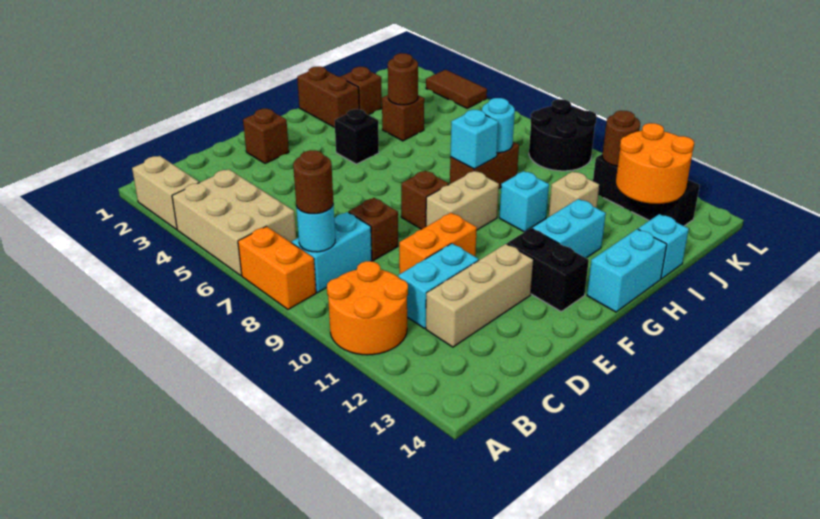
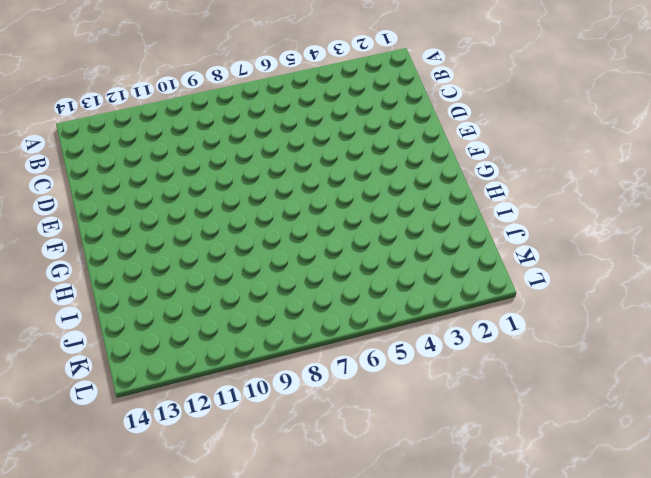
none -> tan 1x2 brick [132,156,199,229]
none -> tan 2x3 brick [172,169,296,276]
none -> orange 1x2 brick [238,226,316,310]
none -> orange 2x2 round brick [327,261,408,355]

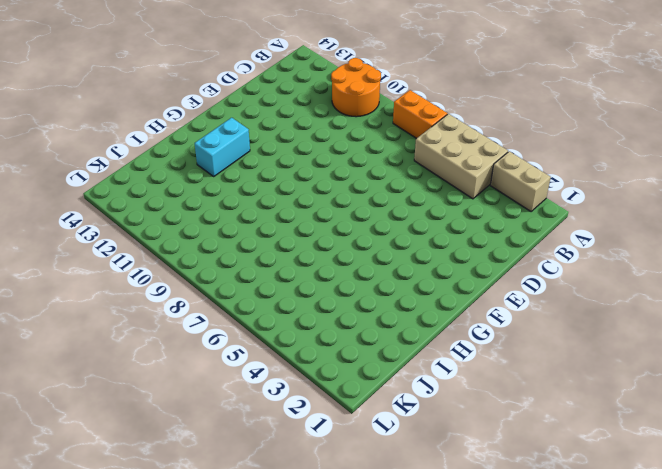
none -> cyan 1x2 brick [292,212,372,293]
none -> cyan 1x2 brick [398,244,479,328]
none -> tan 1x3 brick [426,244,534,347]
none -> brown 1x1 brick [348,198,398,261]

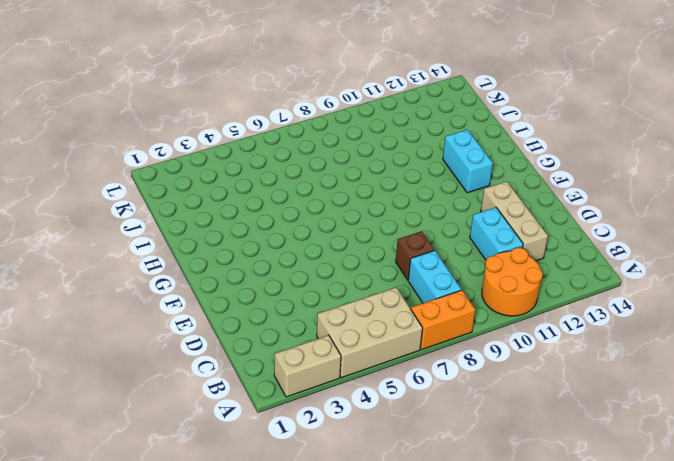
none -> orange 1x2 brick [399,213,477,274]
none -> brown 1x1 brick [243,109,289,164]
none -> brown 1x1 brick [401,170,449,229]
none -> tan 1x2 brick [426,171,499,230]

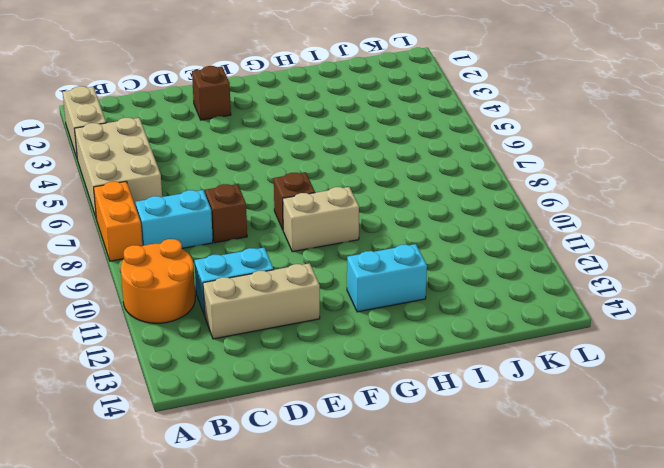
none -> orange 1x2 brick [399,213,477,274]
none -> black 1x2 brick [507,228,589,311]
none -> black 1x1 brick [335,109,379,164]
none -> cyan 1x2 brick [587,229,667,312]

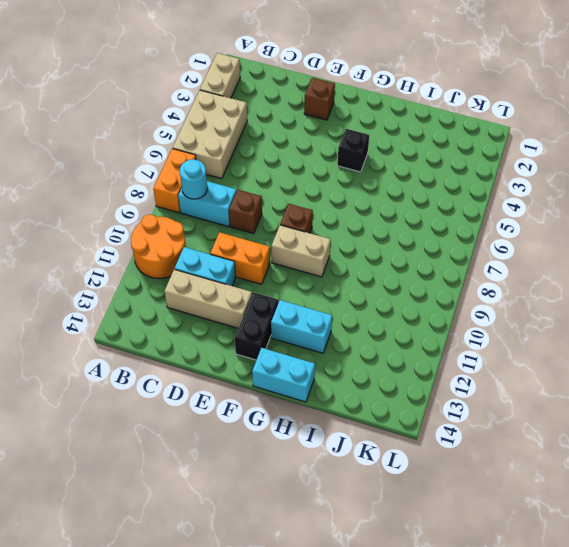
none -> brown 1x2 brick [297,67,359,127]
none -> brown 1x2 brick [450,142,519,188]
none -> cyan 1x1 brick [499,171,549,232]
none -> brown 1x1 brick [341,67,382,115]

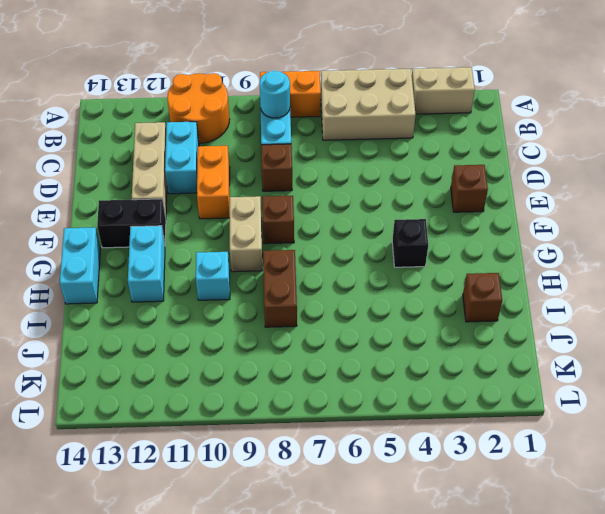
none -> brown 1x2 brick [297,67,359,127]
none -> brown 1x1 brick [382,95,424,141]
none -> tan 1x1 brick [549,172,599,216]
none -> cyan 1x1 brick [638,214,689,279]

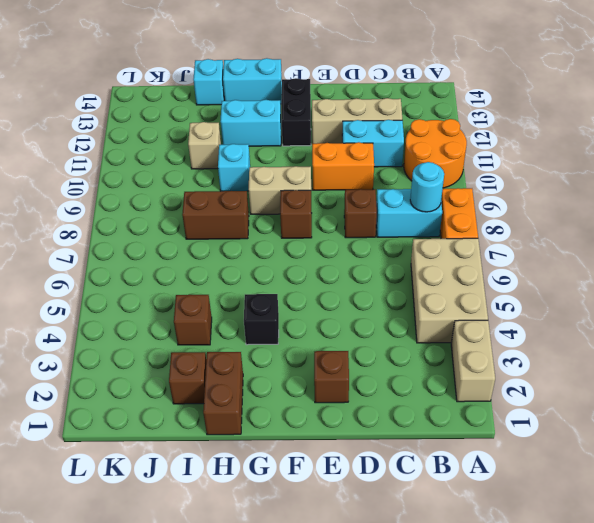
none -> black 2x2 round brick [529,99,597,171]
none -> black 1x3 brick [593,154,700,226]
none -> brown 1x2 tile [426,70,487,108]
none -> cyan 1x1 brick [450,110,498,169]

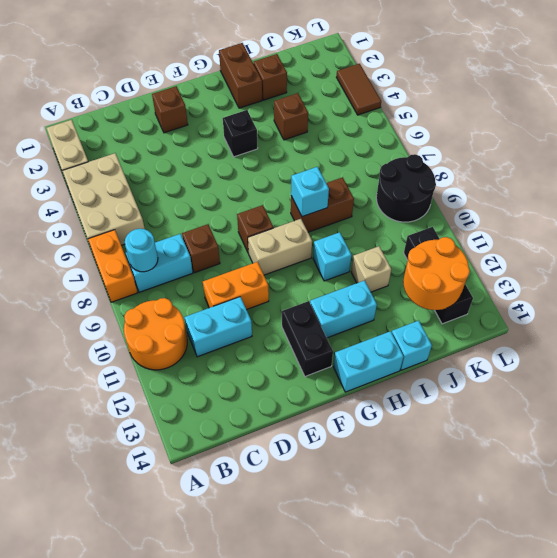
none -> tan 1x3 brick [426,244,534,347]
none -> brown 1x1 round brick [388,53,418,105]
none -> cyan 1x1 round brick [482,98,515,153]
none -> brown 1x1 round brick [602,111,640,166]

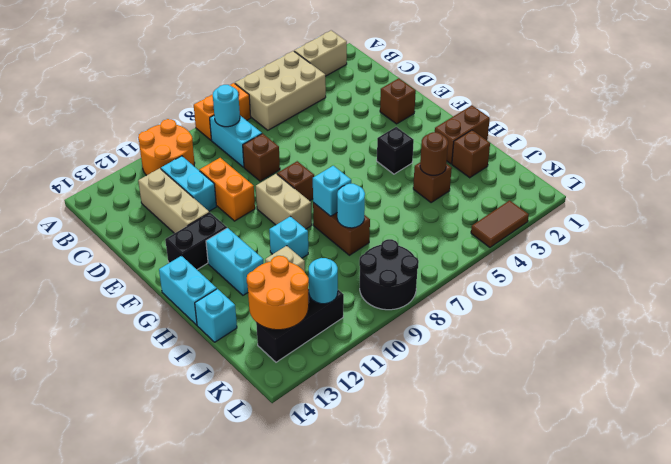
cyan 1x1 round brick [309,258,338,304] -> brown 1x1 round brick [602,111,640,166]
none -> brown 1x1 round brick [293,150,333,214]

